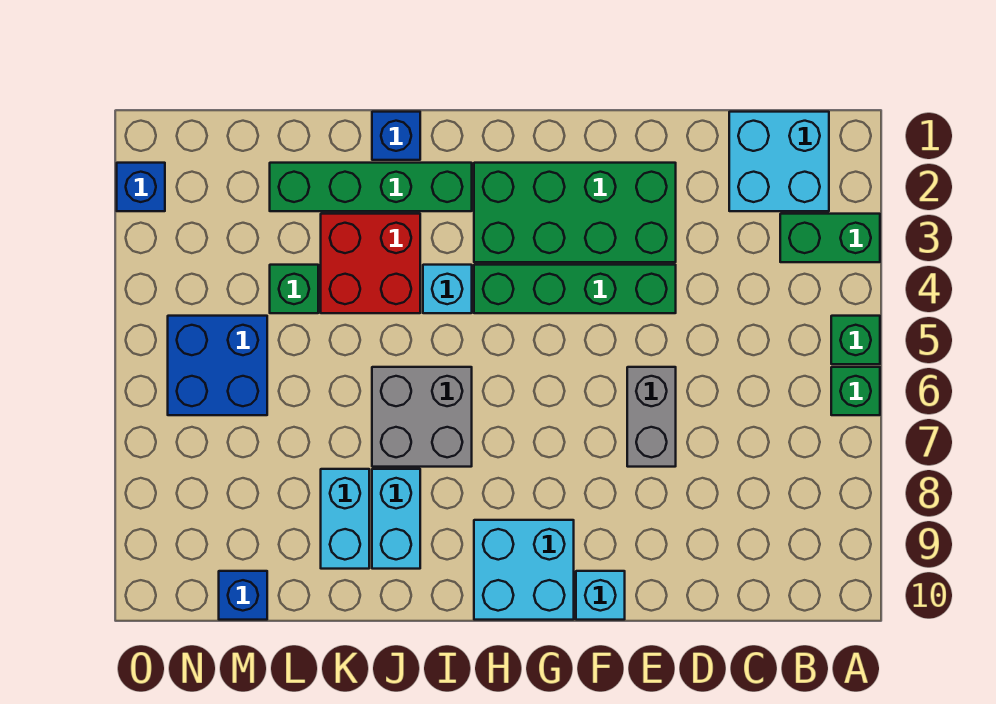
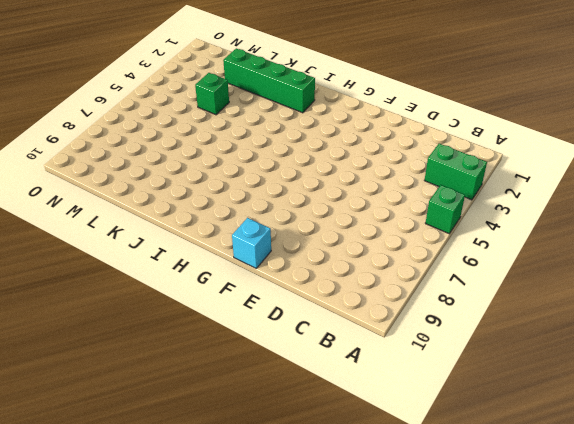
none -> green 1x1 brick [831,367,880,415]
none -> cyan 2x2 brick [729,112,829,211]
none -> green 2x4 brick [474,163,676,262]

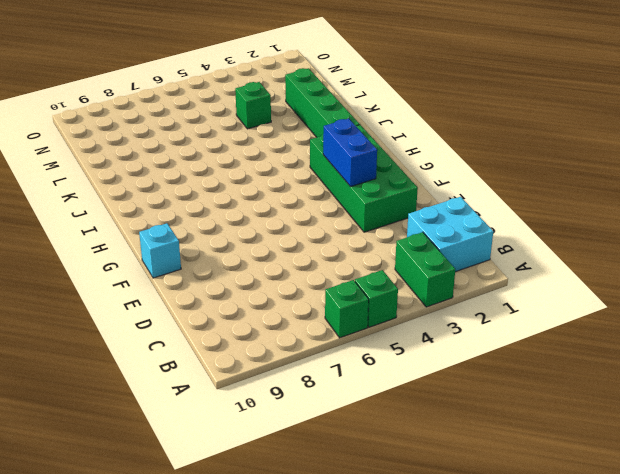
blue 1x2 brick [323,119,377,187] -> none
none -> green 1x4 brick [474,265,676,313]
none -> grey 1x2 brick [627,367,676,467]
none -> cyan 2x2 brick [474,520,574,620]

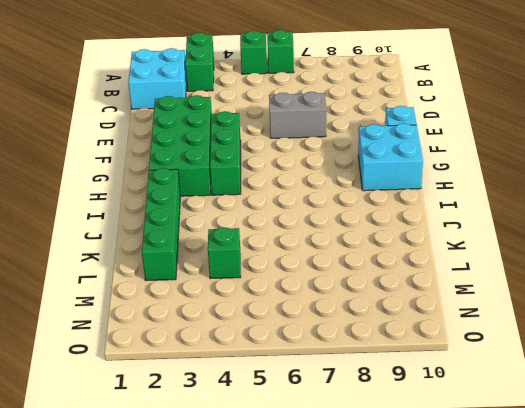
green 1x3 brick [210,111,241,195] -> green 1x4 brick [474,265,676,313]
none -> cyan 1x1 brick [423,265,472,313]
none -> grey 2x2 brick [372,367,472,467]
none -> blue 1x1 brick [372,112,420,160]

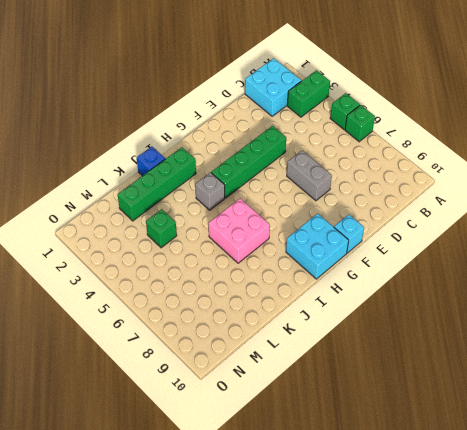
grey 1x1 brick [195,173,225,210] -> cyan 1x1 brick [423,265,472,313]
pink 2x2 brick [209,199,270,263] -> grey 2x2 brick [372,367,472,467]
none -> green 2x4 brick [474,163,676,262]
none -> red 2x2 brick [321,214,420,313]
none -> cyan 1x2 brick [372,469,420,569]

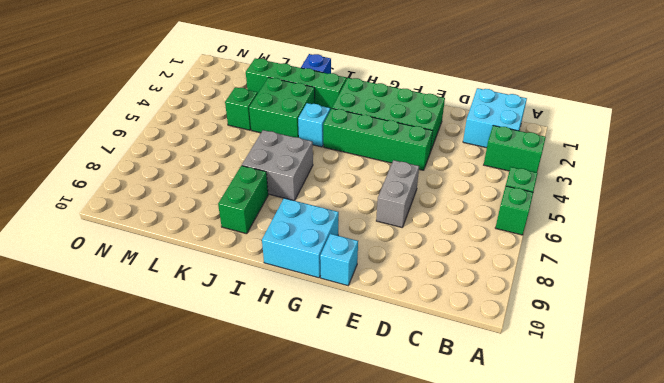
green 2x2 brick [249,78,315,137] -> red 2x2 brick [321,214,420,313]
green 1x2 brick [218,166,268,234] -> cyan 1x2 brick [372,469,420,569]
none -> cyan 1x2 brick [321,469,369,569]
none -> blue 2x2 brick [168,316,267,415]
none -> blue 1x1 brick [219,571,267,620]

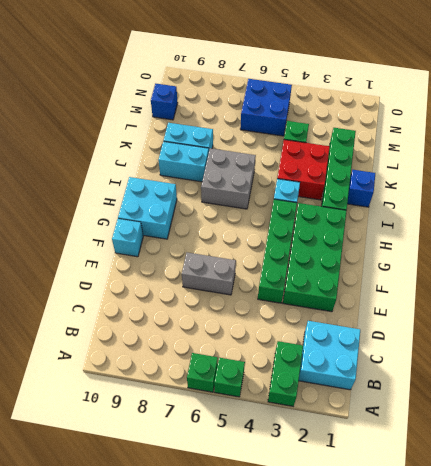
none -> blue 1x1 brick [117,163,165,211]

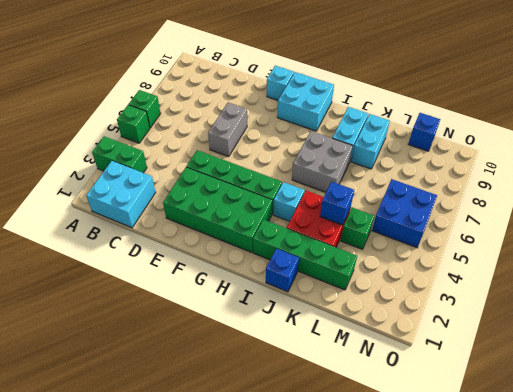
blue 1x1 brick [320,182,354,225] -> blue 1x1 brick moved to [117,163,165,211]

